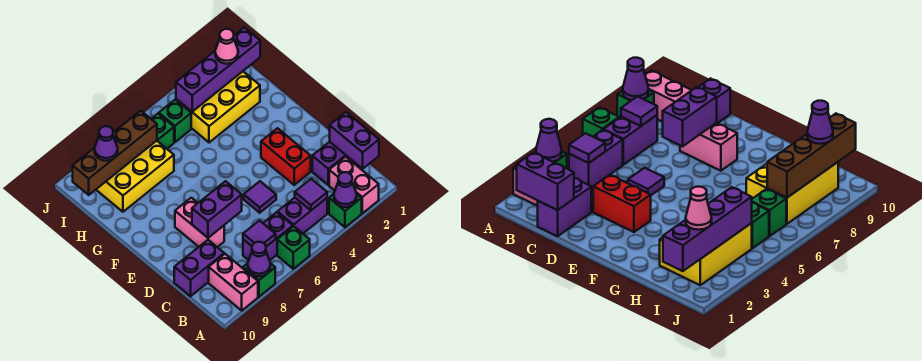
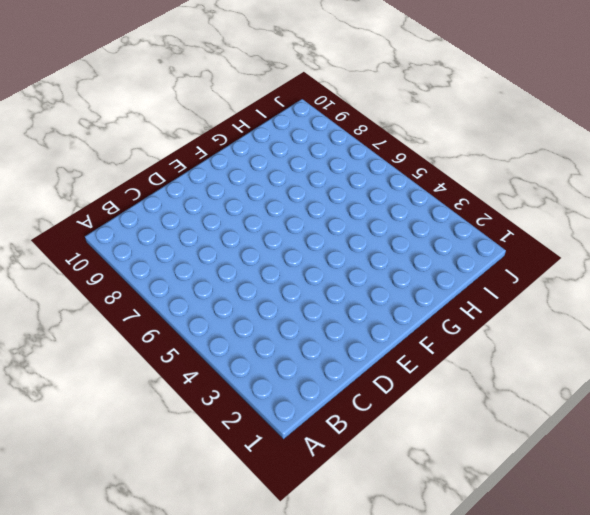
none -> pink 1x2 brick [329,157,379,213]
none -> green 1x1 brick [329,194,362,227]
none -> green 1x1 brick [277,226,310,269]

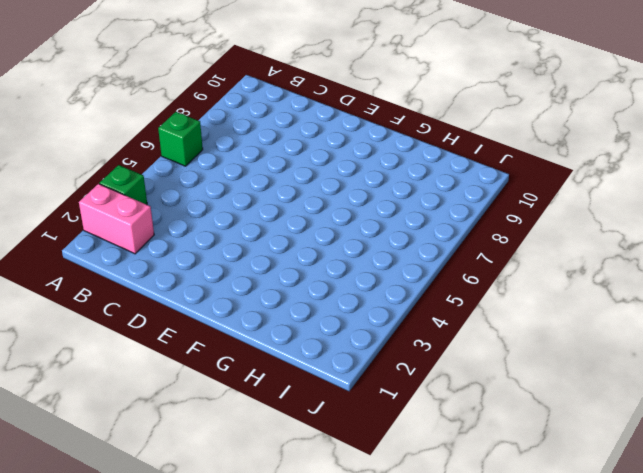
none -> green 1x1 brick [243,263,275,297]
none -> pink 1x2 brick [209,254,258,310]
none -> purple 1x2 brick [278,198,327,233]

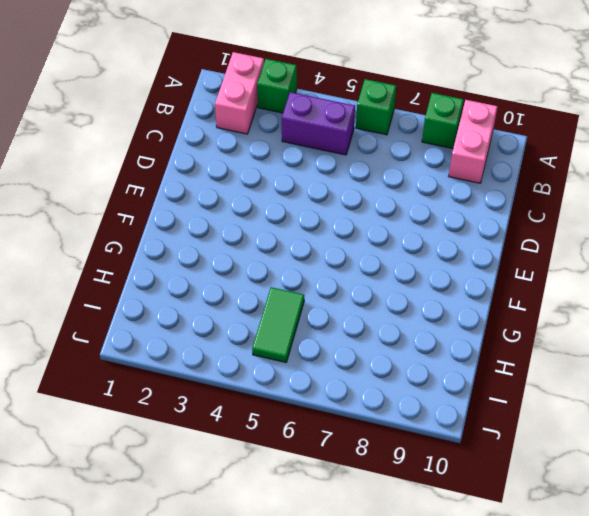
green 1x2 tile [252,287,304,362] -> green 1x1 brick [159,100,191,142]
none -> purple 1x2 brick [243,212,293,260]
none -> purple 1x2 brick [312,142,356,185]
none -> purple 1x2 brick [174,240,224,296]

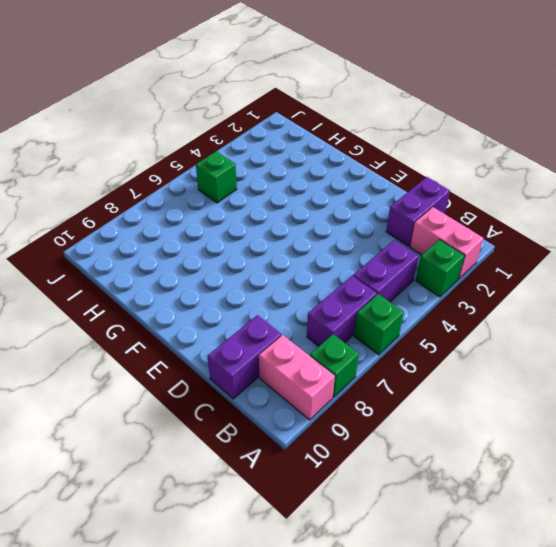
none -> red 1x2 brick [261,128,311,185]
none -> purple 1x1 tile [244,181,276,213]
none -> pink 1x2 brick [175,198,224,247]

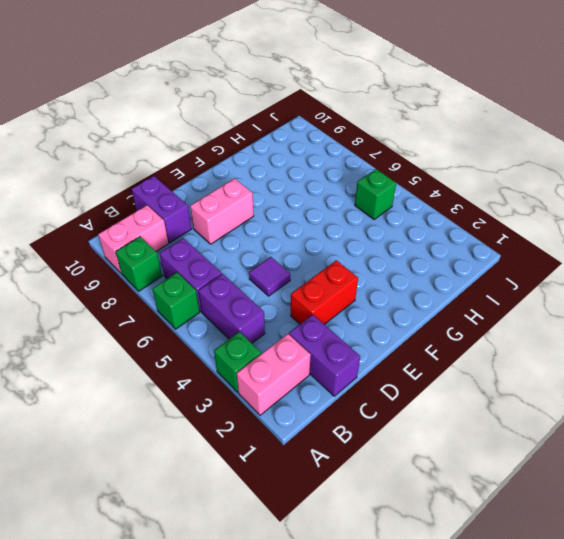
none -> yellow 2x3 brick [176,71,260,143]
none -> yellow 2x3 brick [96,141,174,212]
none -> green 1x1 brick [152,114,174,149]

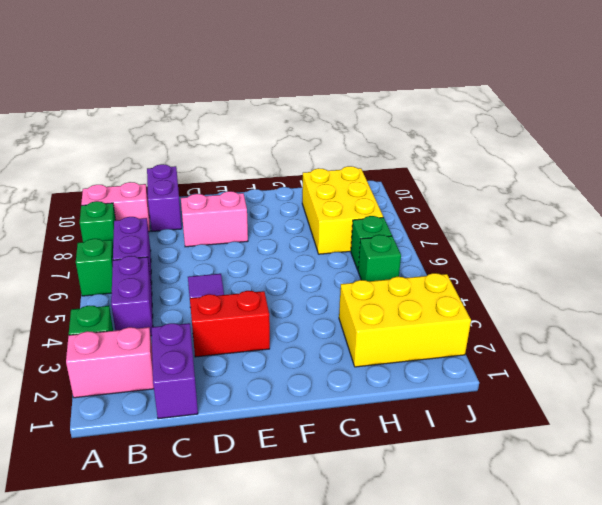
yellow 2x3 brick [339,273,471,367] -> yellow 2x3 brick turned to [176,71,260,143]
none -> purple 1x1 cone [334,172,357,207]
none -> purple 1x1 cone [248,242,270,276]
none -> purple 1x2 brick [330,112,379,169]

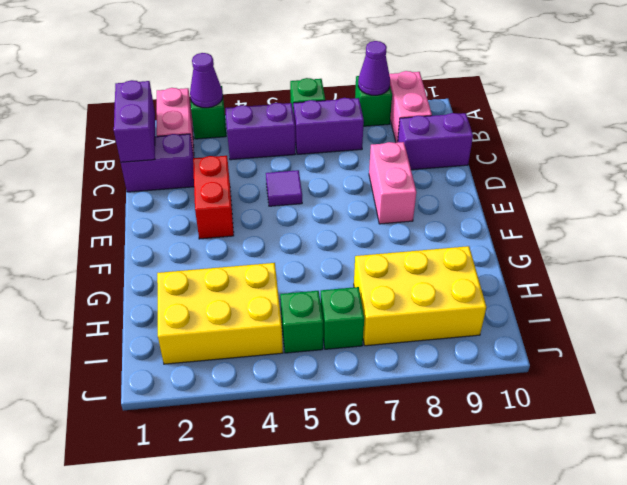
none -> purple 1x1 tile [295,179,327,210]
none -> purple 1x1 tile [243,221,276,247]
none -> purple 1x2 brick [192,181,242,238]

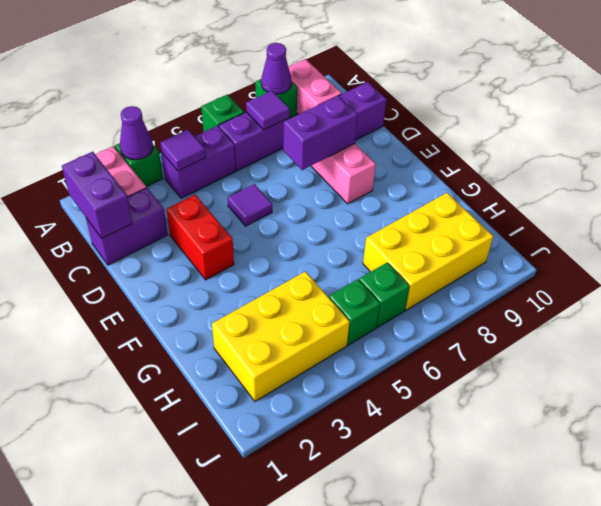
none -> purple 1x4 brick [176,28,260,112]
none -> brown 1x4 brick [73,111,157,195]
none -> pink 1x1 cone [215,29,238,64]

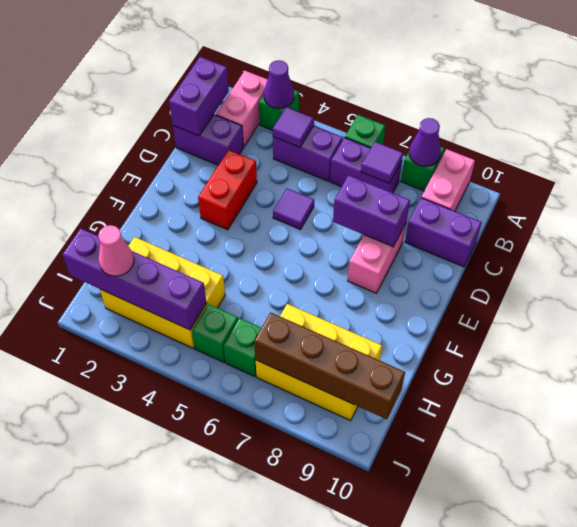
none -> purple 1x1 cone [95,126,118,161]

